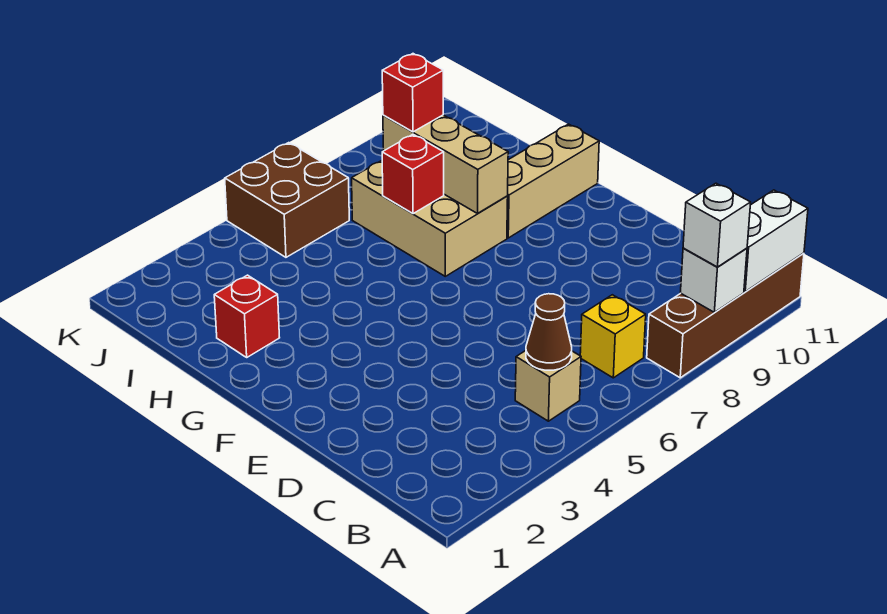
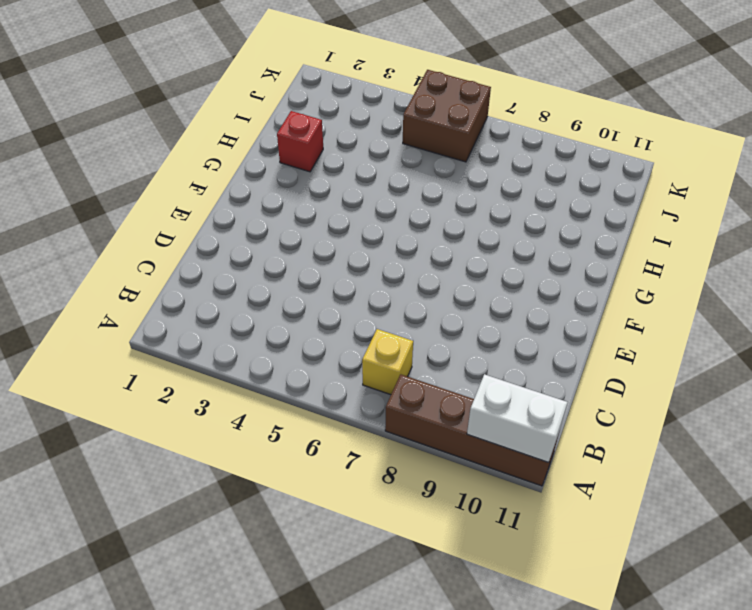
none -> tan 1x1 brick [515,351,581,421]
none -> tan 2x3 brick [352,161,508,276]
none -> tan 1x3 brick [507,124,599,238]

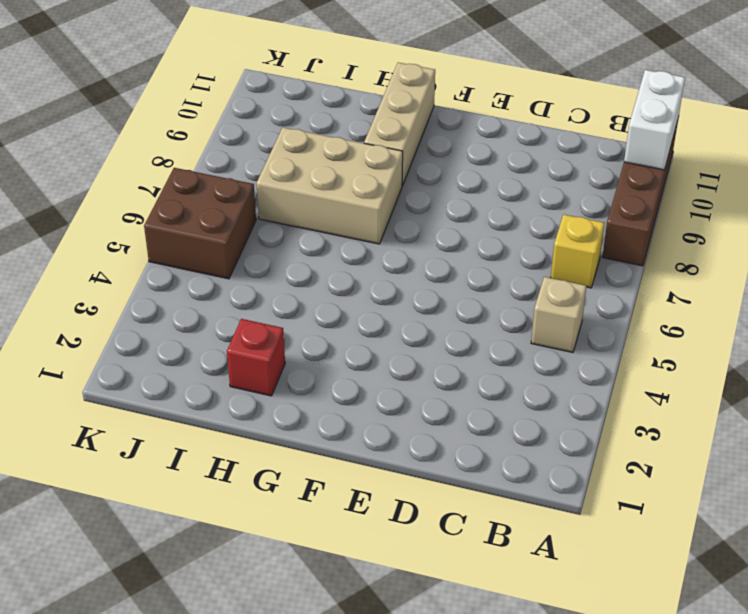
none -> white 1x1 brick [680,248,747,312]
none -> brown 1x1 cone [526,294,572,370]
none -> tan 1x3 brick [383,115,508,213]

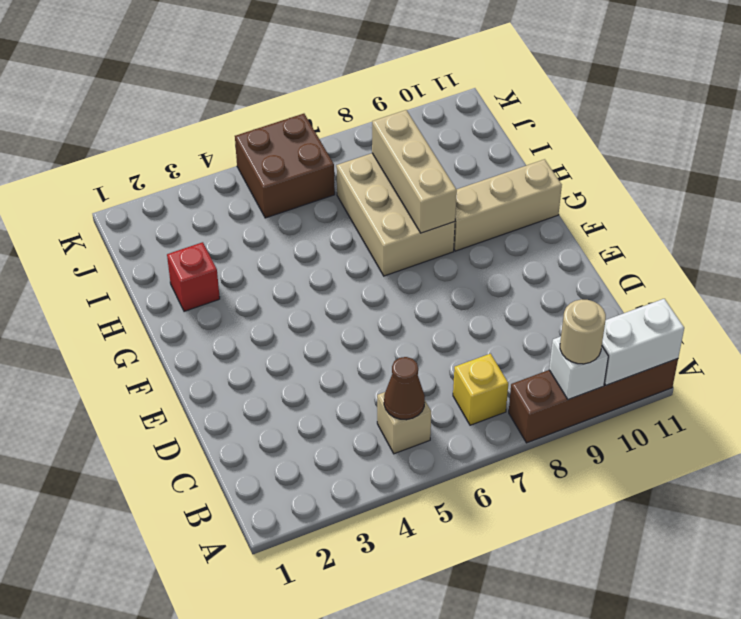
tan 1x1 round brick [560,299,606,364] -> white 1x1 brick [683,183,751,267]
none -> red 1x1 brick [382,135,444,214]
none -> red 1x1 brick [382,54,443,132]

